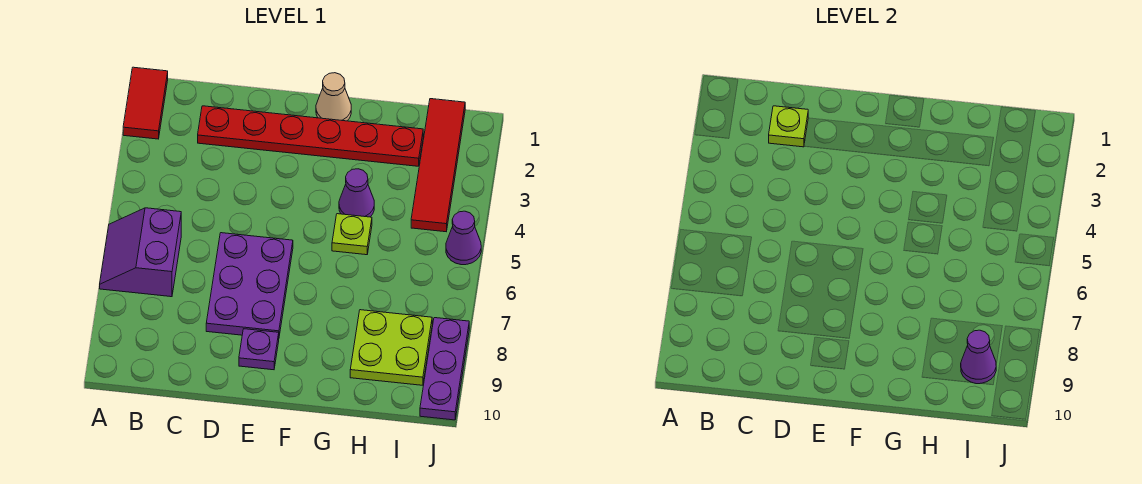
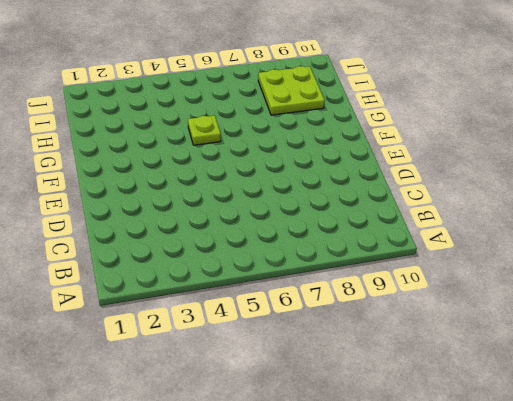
none -> red 1x2 tile [123,67,168,139]
none -> purple 2x2 slope [100,208,181,297]
none -> red 1x6 plate [198,106,423,166]

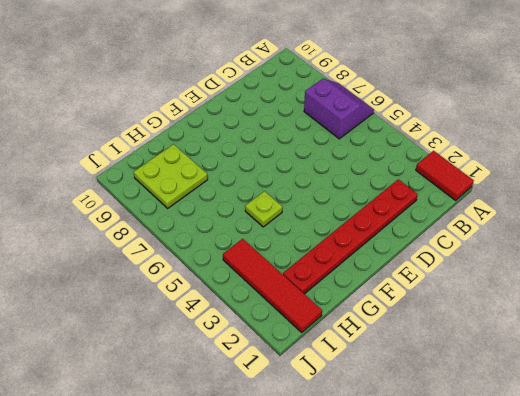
none -> purple 2x3 plate [206,233,293,336]
none -> purple 1x1 plate [239,329,279,370]
none -> tan 1x1 cone [316,73,351,121]

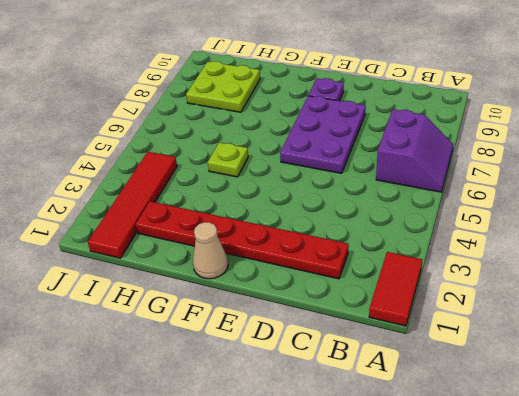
none -> purple 1x1 cone [339,169,374,217]
none -> purple 1x1 cone [446,211,481,265]
none -> purple 1x3 plate [420,318,469,420]

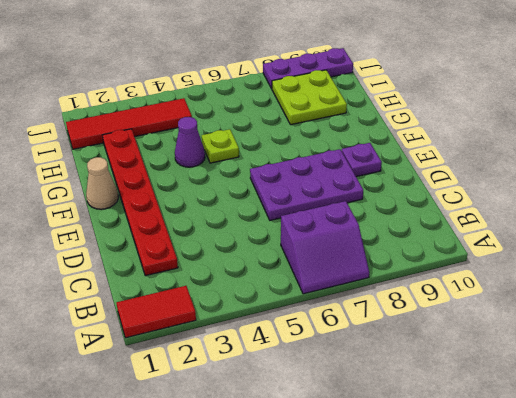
none -> purple 1x1 cone [446,211,481,265]
none -> lime 1x1 plate [769,106,808,147]
none -> purple 1x1 cone [961,330,996,384]

